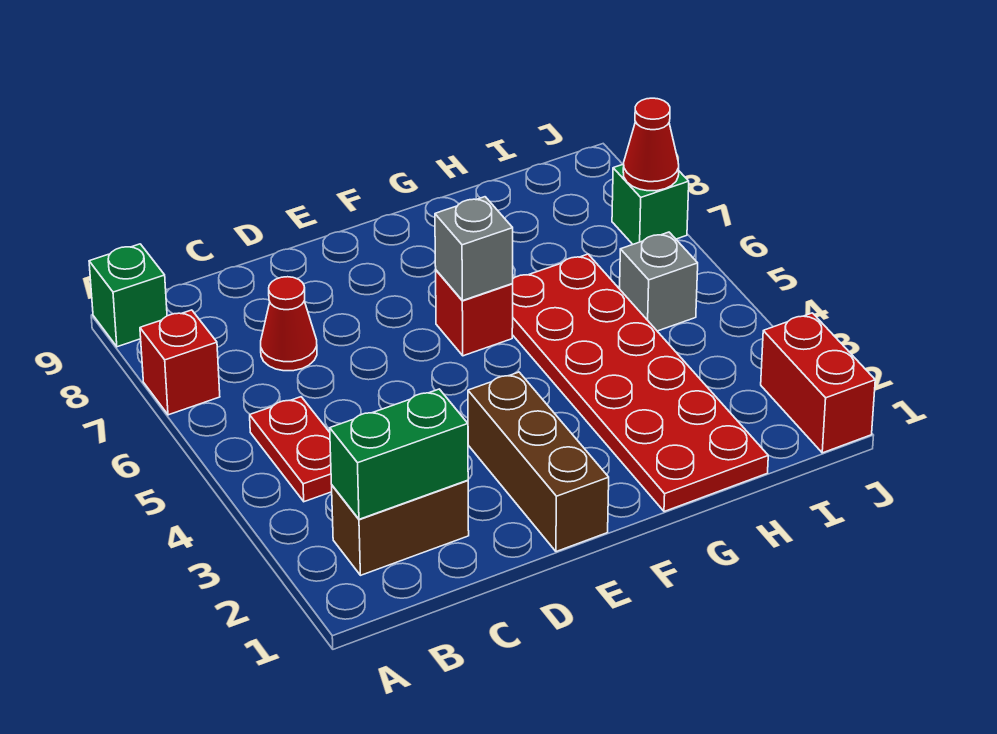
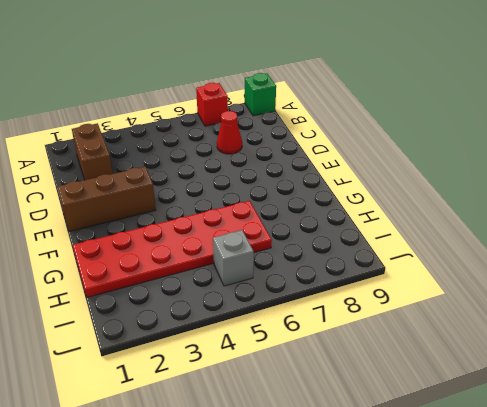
none -> red 1x2 plate [250,397,332,502]
none -> red 1x1 brick [436,270,513,356]
none -> red 1x2 brick [761,313,875,453]

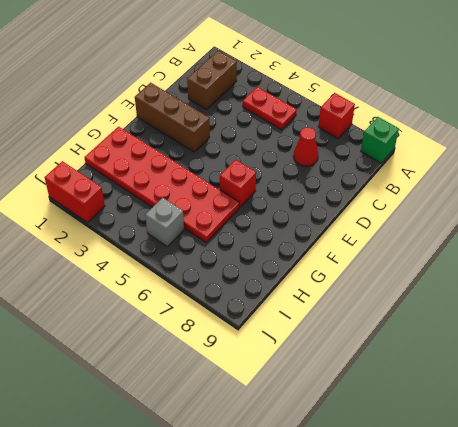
none -> green 1x1 brick [612,164,689,244]
none -> green 1x2 brick [330,389,468,519]
none -> grey 1x1 brick [435,197,513,301]

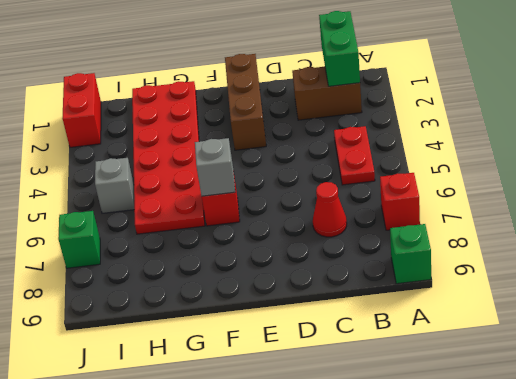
green 1x2 brick [319,11,360,86] -> green 1x2 brick turned to [330,389,468,519]
none -> red 1x1 cone [623,98,679,191]

